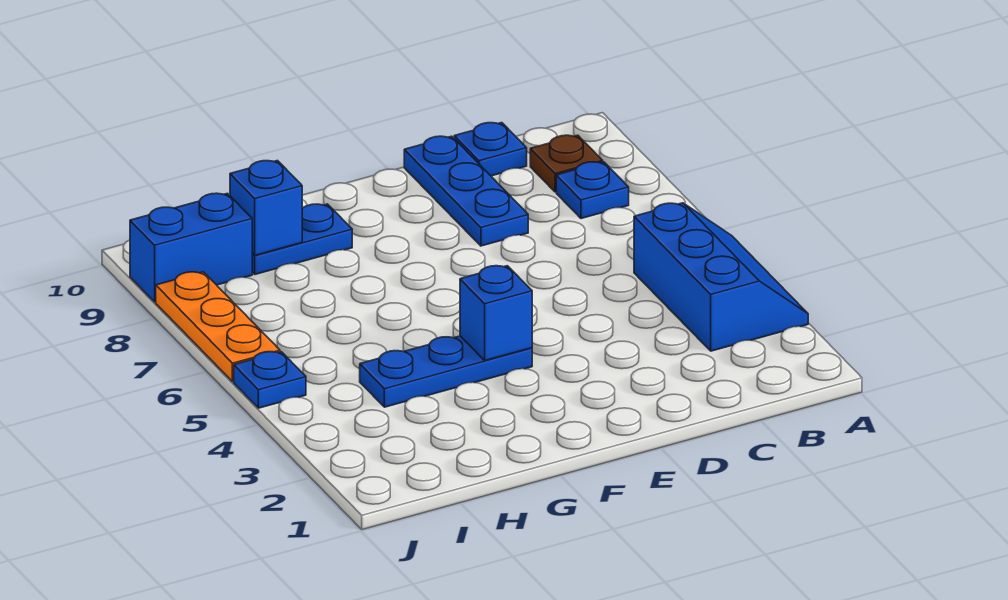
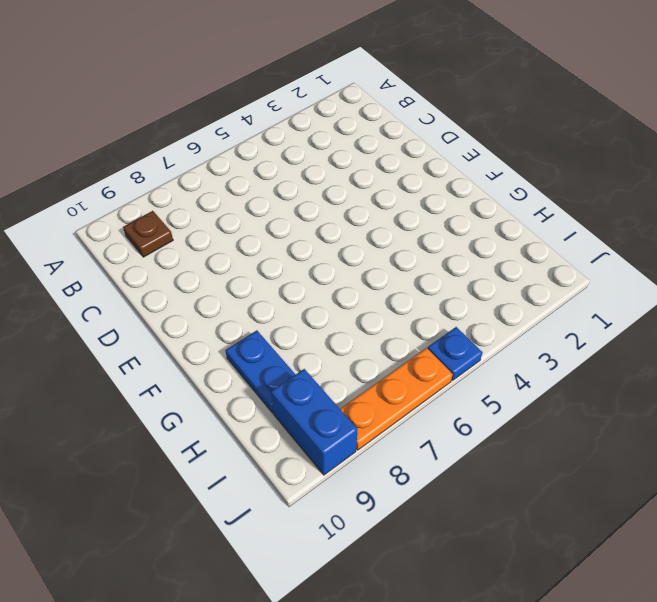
none -> blue 2x3 slope [634,203,808,351]
none -> blue 1x1 plate [556,162,629,219]
none -> blue 1x1 plate [454,123,527,176]

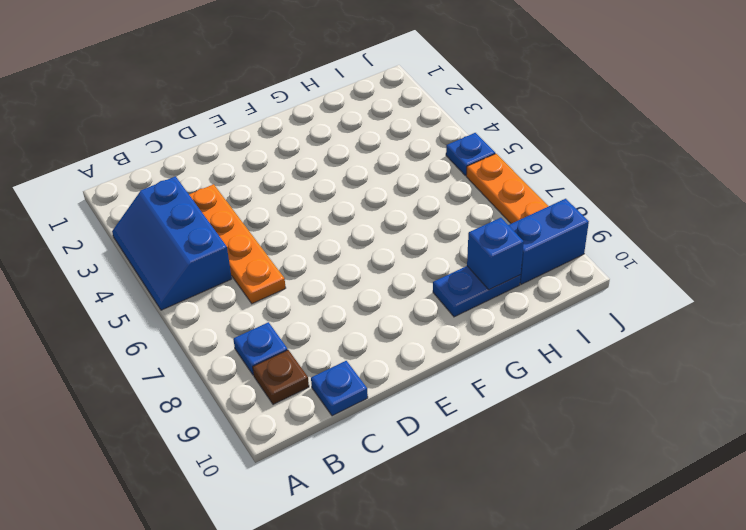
orange 1x4 plate [189,184,286,304] -> none
none -> blue 1x3 plate [404,136,528,246]
none -> blue 1x3 plate [360,336,532,407]
none -> blue 1x1 brick [460,266,532,360]

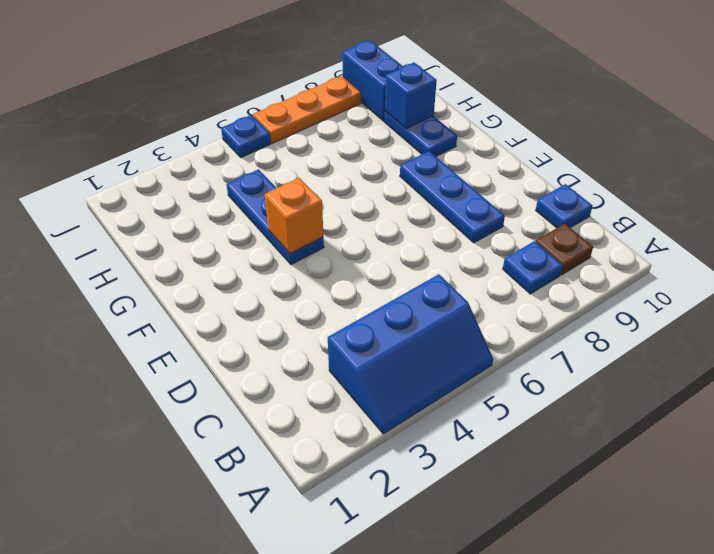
blue 1x3 plate [400,151,505,243] -> blue 1x3 plate turned to [404,136,528,246]
orange 1x1 brick [265,178,323,253] -> blue 1x1 brick [460,266,532,360]

